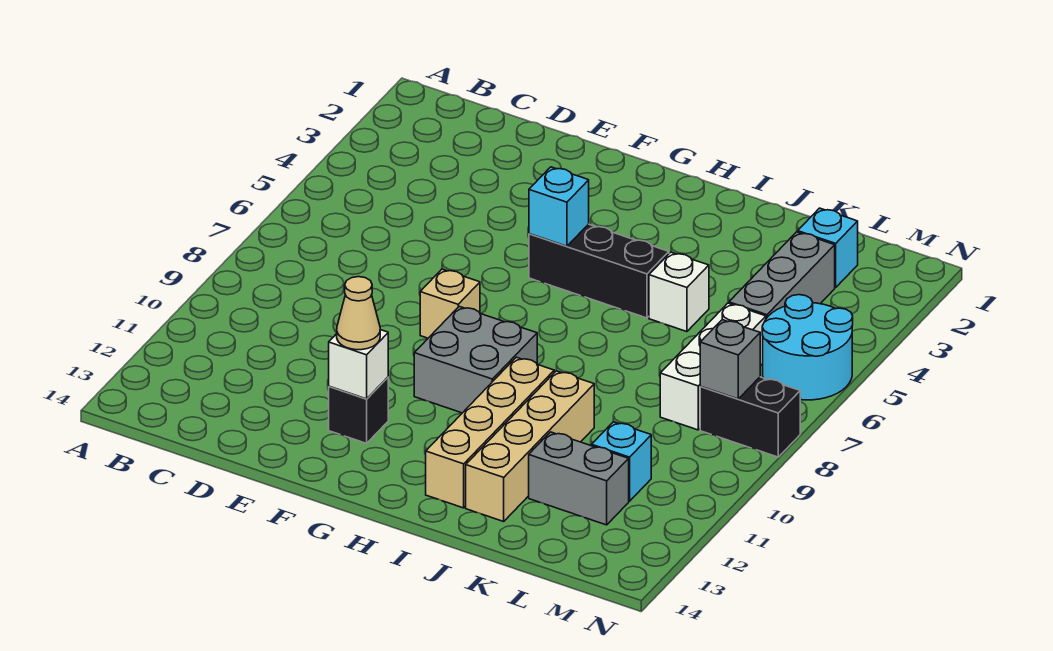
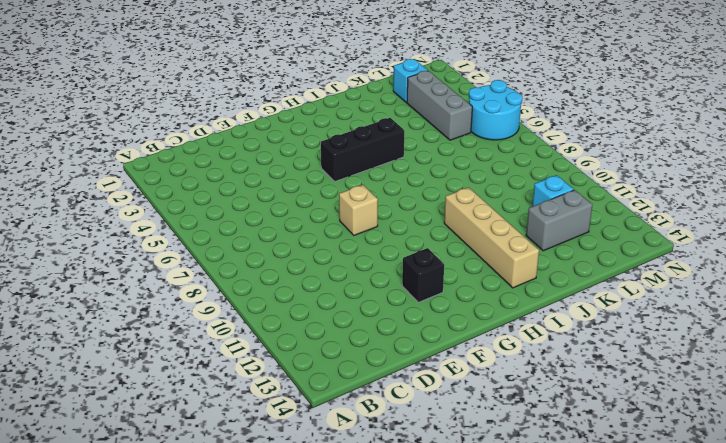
none -> grey 2x2 brick [414,306,537,413]
none -> white 1x1 brick [649,252,709,332]
none -> tan 1x4 brick [466,371,594,521]

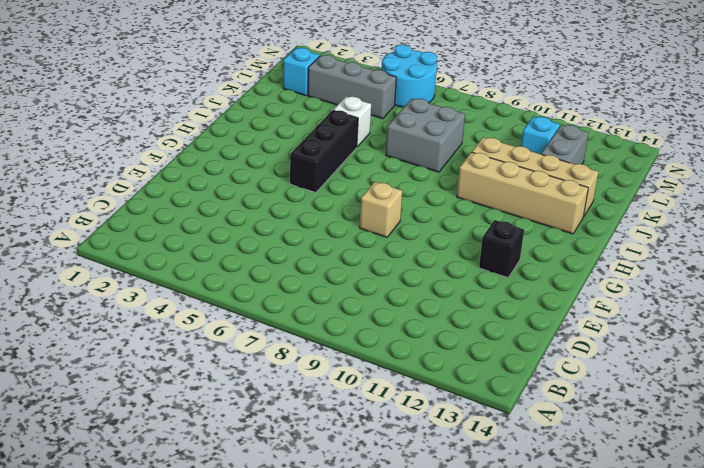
grey 2x2 brick [386,98,465,172] -> grey 2x2 brick moved to [414,306,537,413]
none -> white 1x3 brick [660,303,766,430]
none -> black 1x2 brick [700,377,800,457]
none -> white 1x1 brick [329,330,388,399]

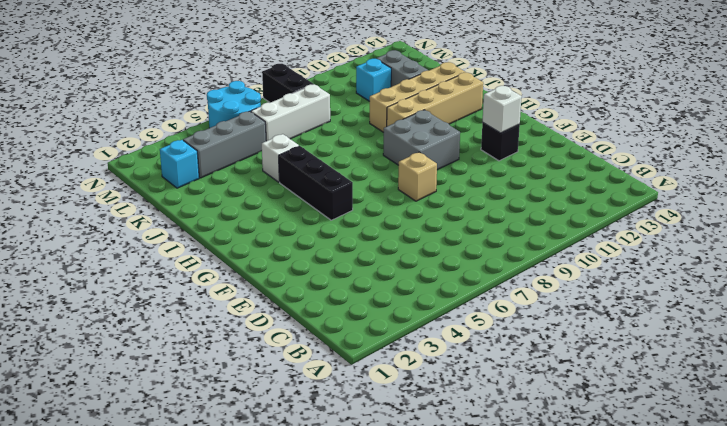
none -> cyan 1x1 brick [529,167,589,246]
none -> grey 1x1 brick [700,320,760,399]
none -> tan 1x1 cone [337,277,380,350]

